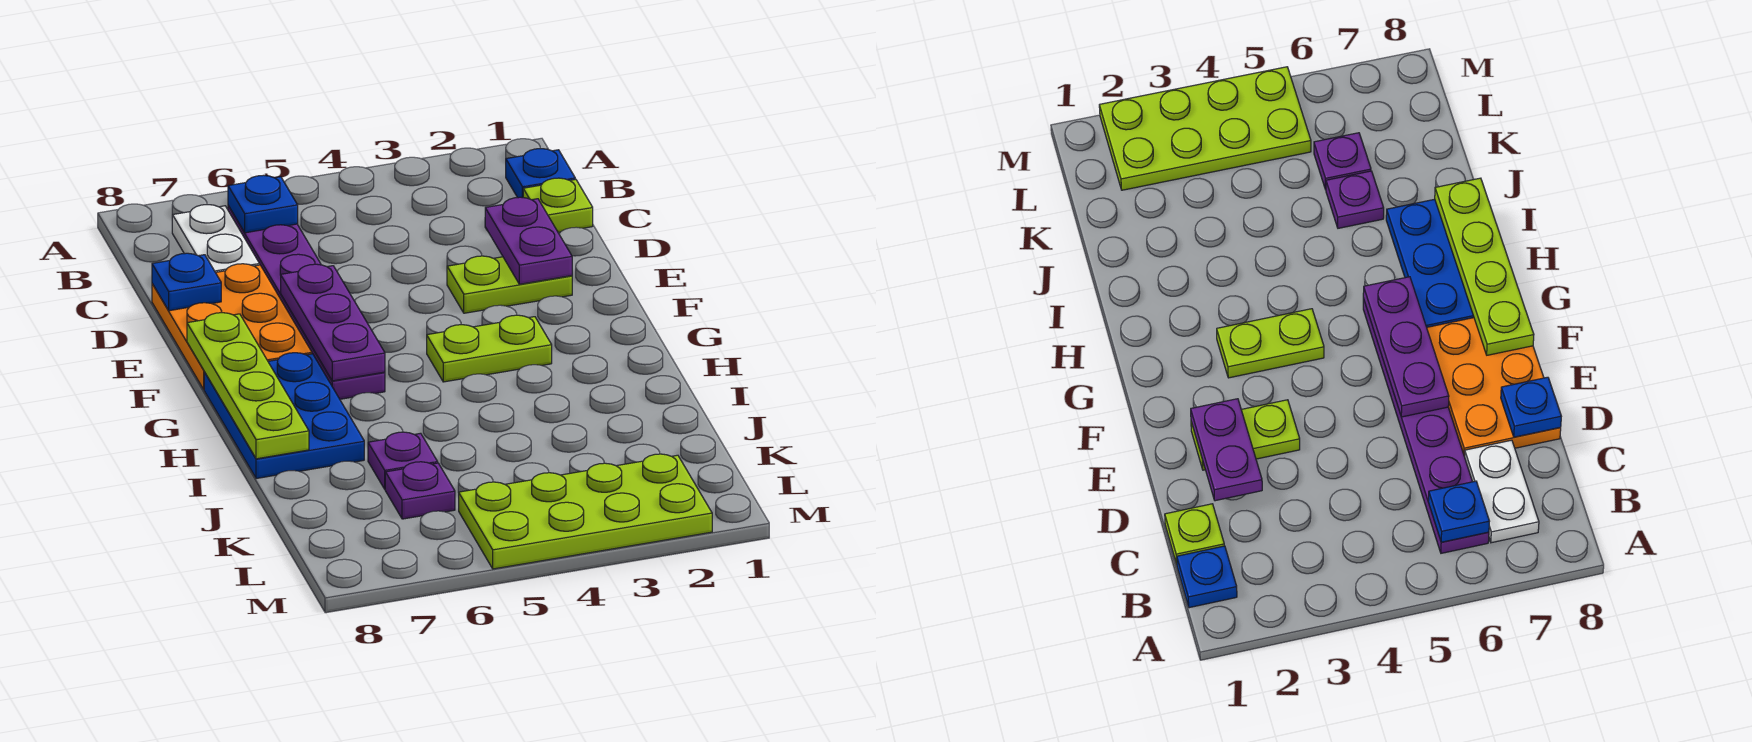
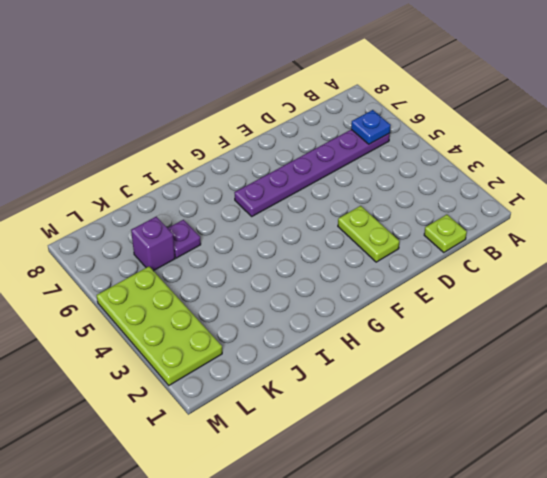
purple 1x1 brick [131,217,175,271] -> purple 1x1 plate [385,462,455,519]
none -> blue 1x1 plate [506,149,575,198]
none -> white 1x2 plate [172,205,260,272]
none -> orange 2x3 plate [152,264,312,389]

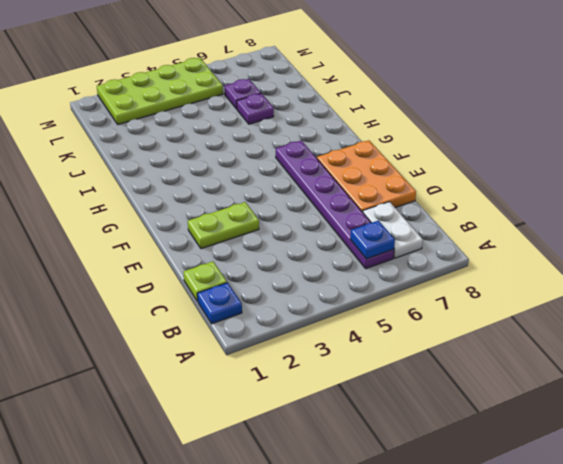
none -> lime 1x2 plate [427,315,552,382]
none -> blue 2x3 plate [204,353,364,479]
none -> purple 1x2 plate [485,197,572,284]

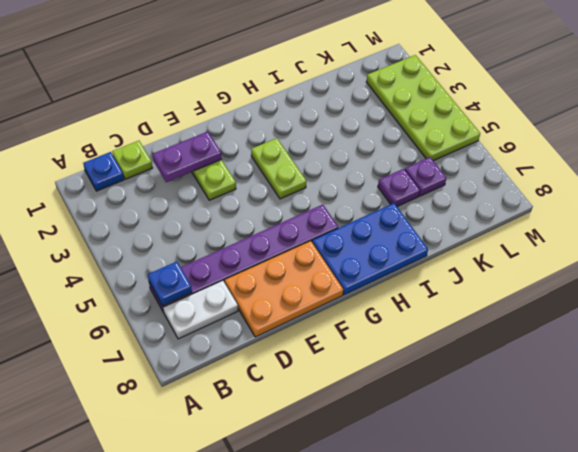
none -> blue 1x1 plate [152,253,221,311]
none -> purple 1x3 plate [281,264,385,381]
none -> lime 1x4 plate [187,312,309,459]

